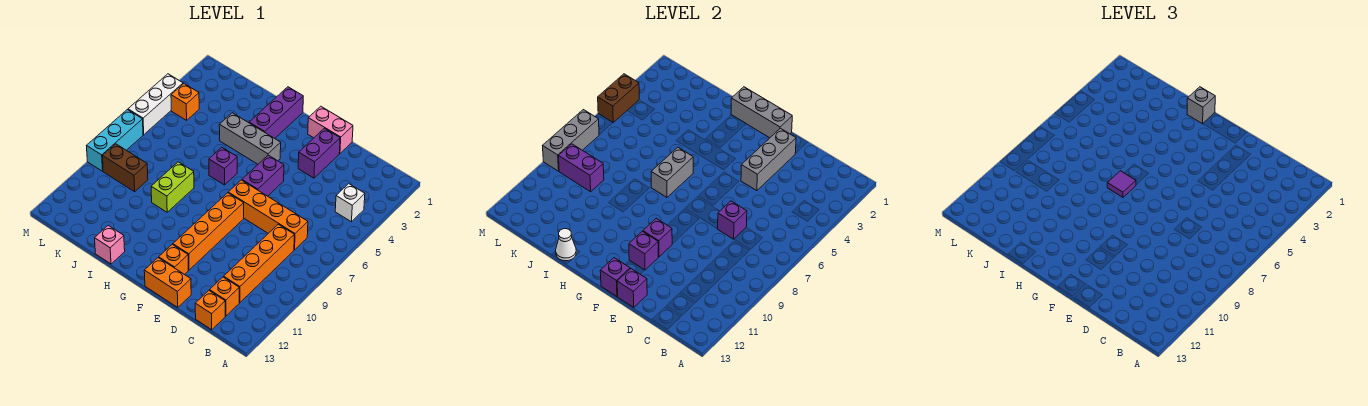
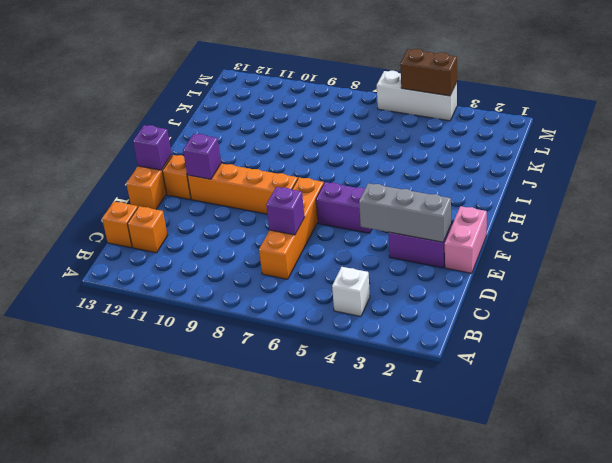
none -> orange 1x4 brick [224,224,294,303]
none -> grey 1x3 brick [219,113,281,164]
none -> purple 1x3 brick [249,87,303,138]
none -> purple 1x1 brick [209,147,237,185]

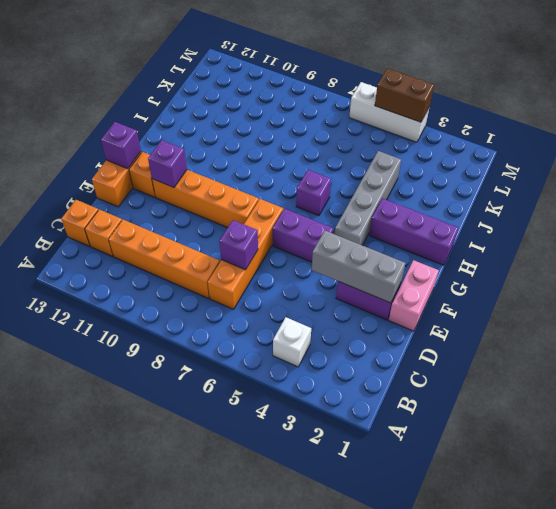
grey 1x4 brick [335,151,401,245] -> grey 1x3 brick [219,113,281,164]
none -> lime 1x2 brick [151,162,194,212]
none -> pink 1x1 brick [95,225,125,264]
none -> brown 1x2 brick [103,144,148,192]
none -> orange 1x1 brick [171,84,199,120]

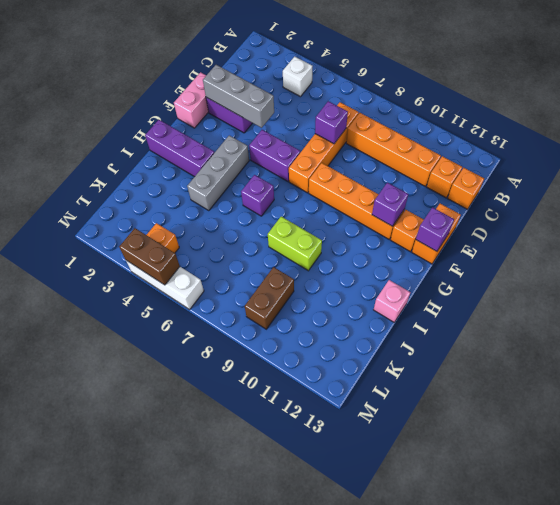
none -> cyan 1x3 brick [87,110,143,171]
none -> purple 1x1 brick [617,269,647,307]
none -> grey 1x3 brick [731,87,792,138]
none -> purple 1x1 brick [643,218,672,257]

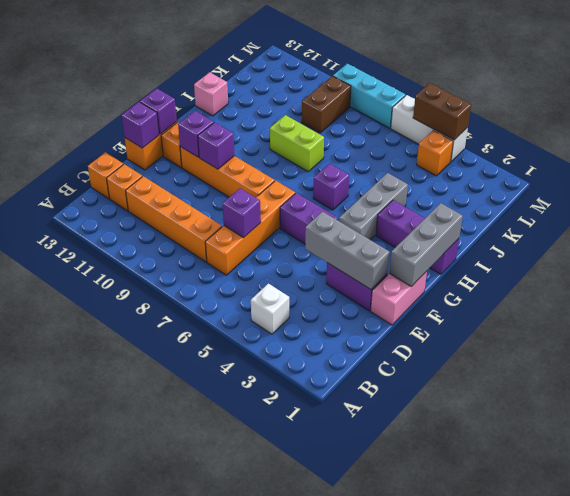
none -> grey 1x2 brick [651,147,693,197]
none -> white 1x1 cone [556,229,576,261]
none -> purple 1x2 brick [559,144,604,192]
none -> grey 1x3 brick [543,110,599,171]

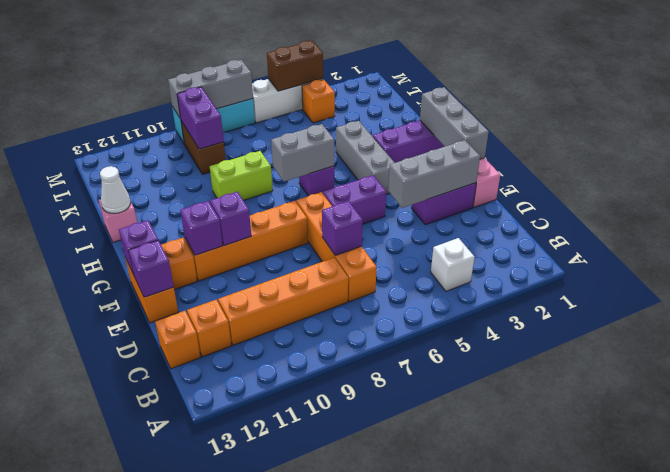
none -> grey 1x1 brick [1187,87,1215,124]
none -> purple 1x1 tile [1107,171,1136,197]

